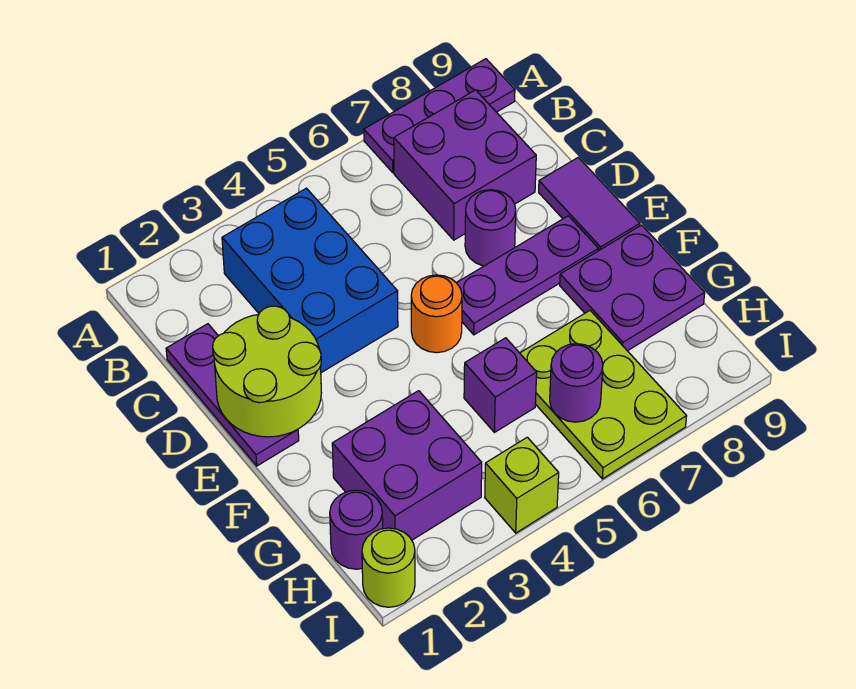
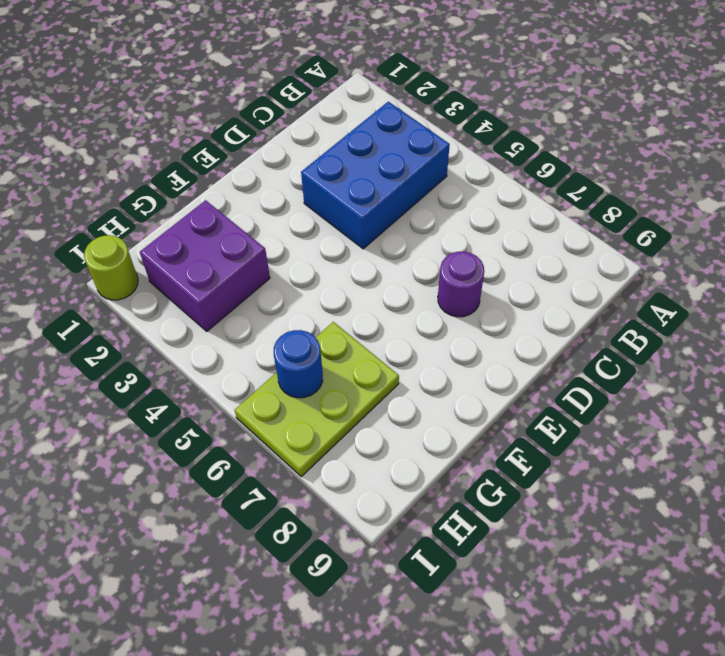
blue 1x1 round brick [274,330,323,398] -> purple 1x1 round brick [550,344,603,422]
none -> purple 1x3 plate [364,59,515,172]
none -> purple 2x2 brick [394,90,536,240]
none -> purple 1x3 plate [166,324,299,466]

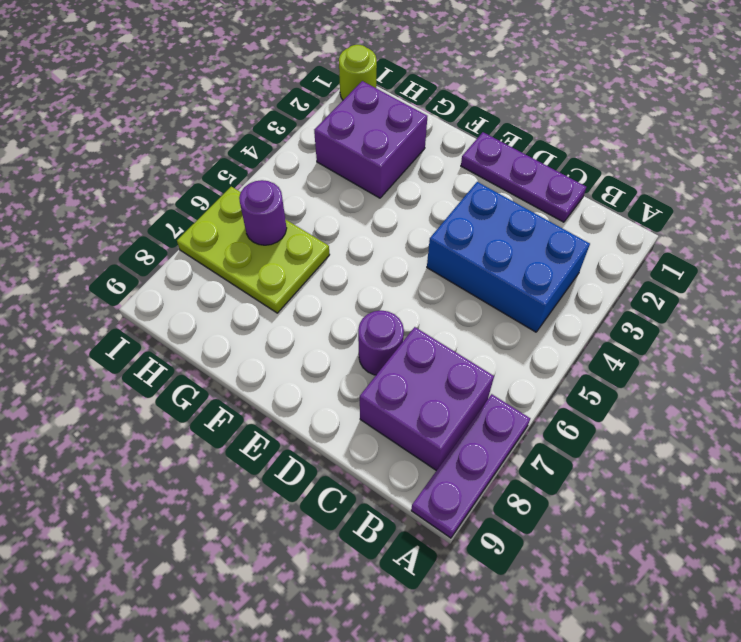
none -> purple 1x2 tile [539,157,640,251]
none -> orange 1x1 round brick [411,275,462,353]
none -> purple 1x3 plate [457,216,598,335]

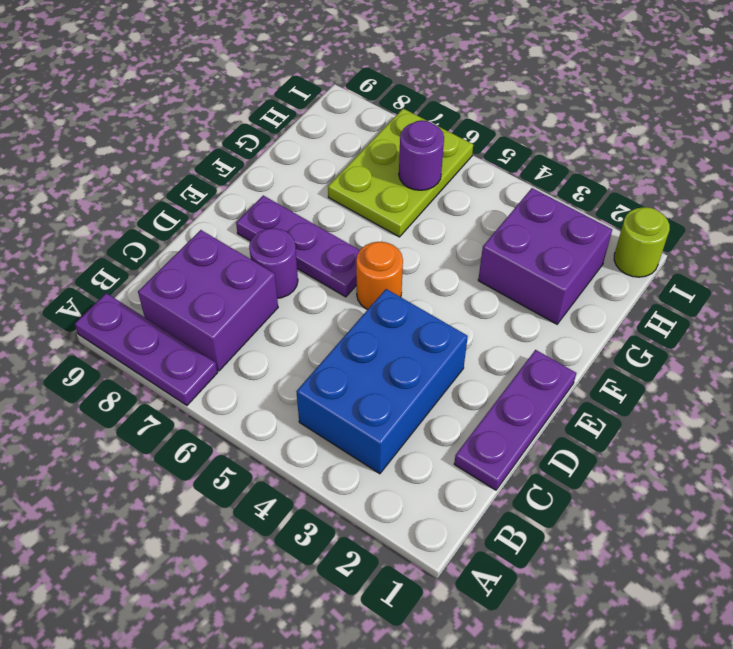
none -> purple 1x2 tile [539,157,640,251]
none -> purple 2x2 plate [560,225,705,351]
none -> purple 1x1 brick [464,338,537,432]

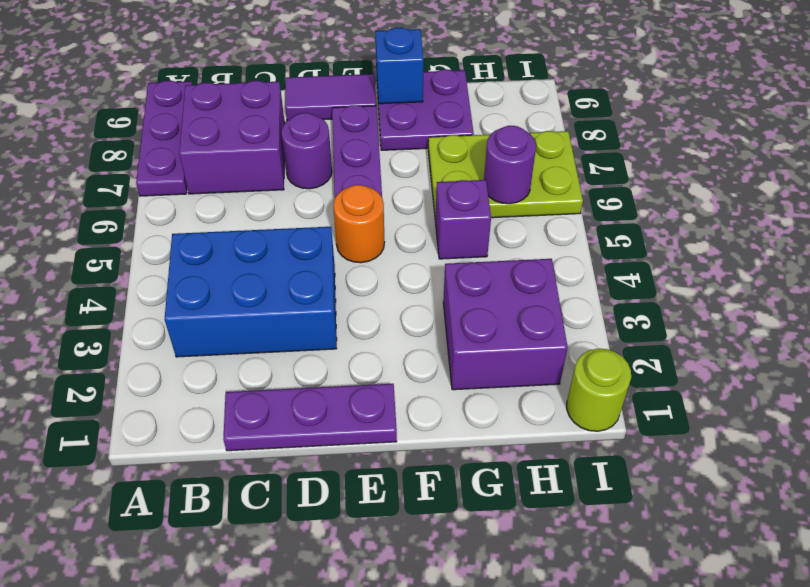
blue 1x1 brick [376,28,424,104] -> none
none -> purple 1x1 round brick [330,490,383,569]
none -> lime 1x1 brick [485,437,559,533]
none -> lime 2x2 round brick [213,306,321,437]

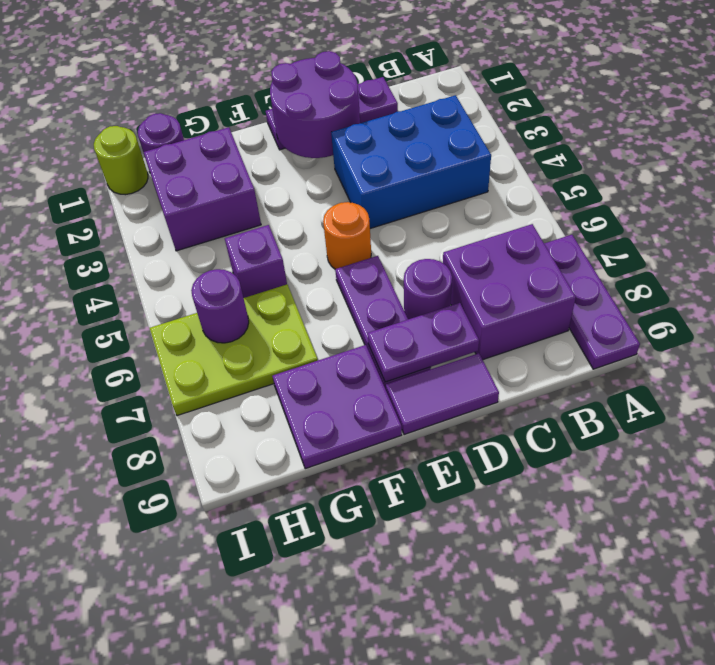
purple 2x2 round brick [270,51,360,158] -> lime 2x2 round brick [213,306,321,437]
purple 1x2 plate [368,303,479,382] -> none
none -> lime 1x1 brick [485,437,559,533]

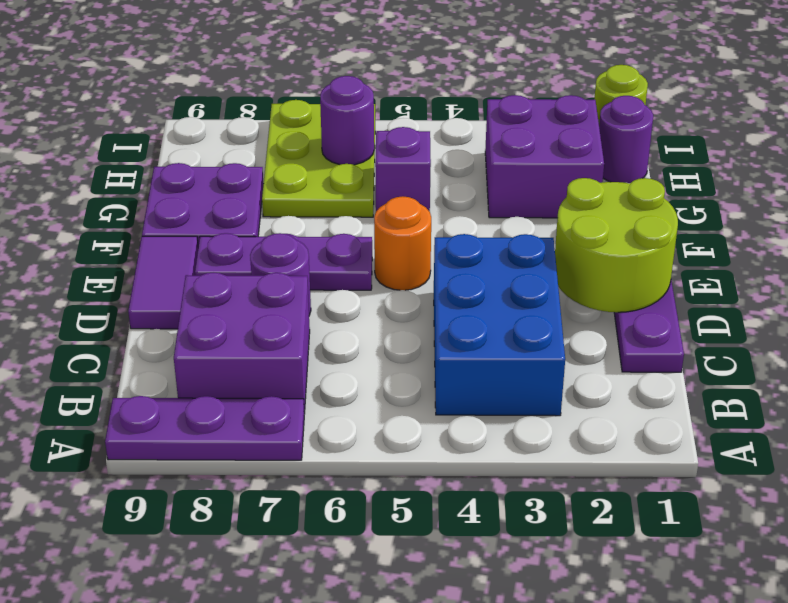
none -> lime 1x1 brick [485,437,559,533]

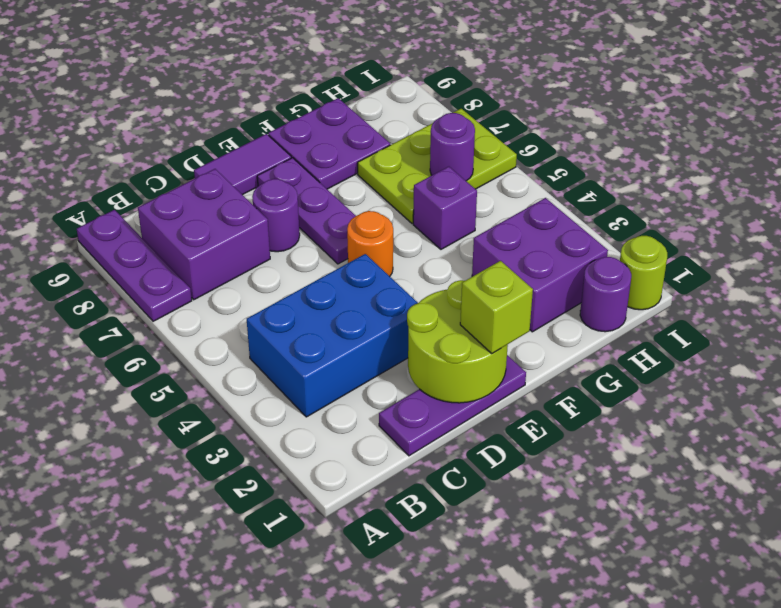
lime 1x1 brick [460,261,533,353] -> lime 1x1 brick moved to [485,437,559,533]

